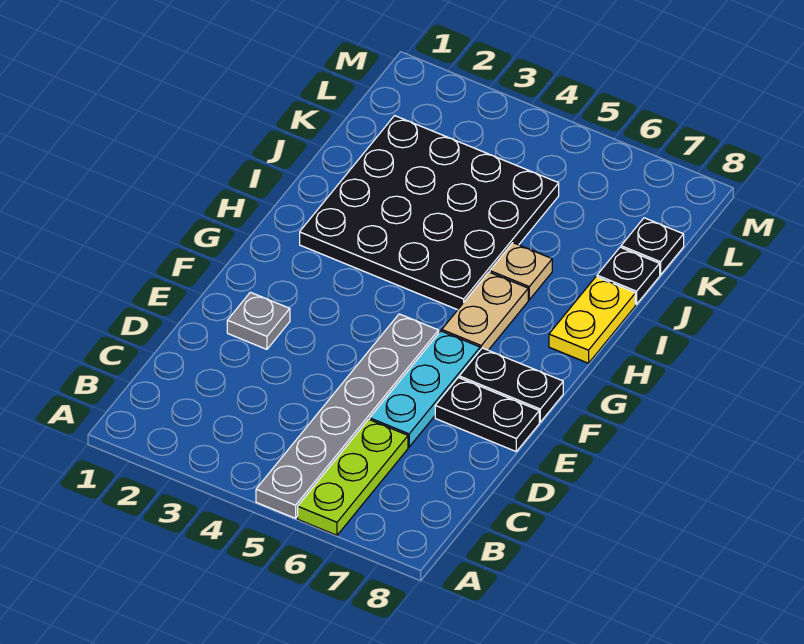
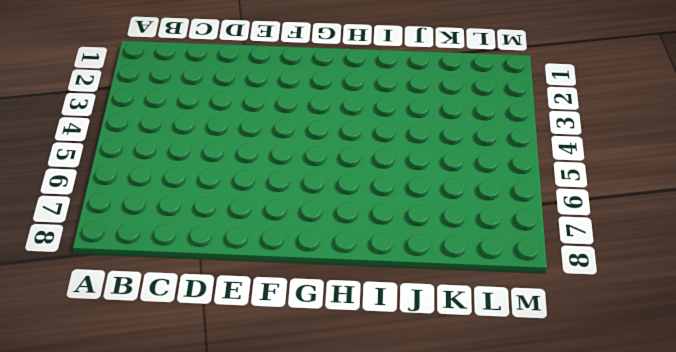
none -> grey 1x6 plate [256,314,439,518]
none -> lime 1x3 plate [298,419,408,535]
none -> cyan 1x3 plate [370,331,480,447]

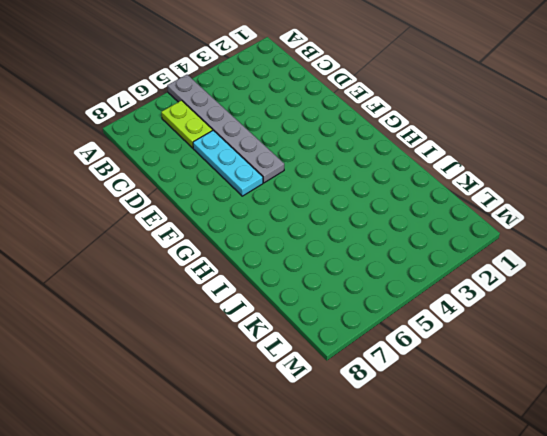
lime 1x2 plate [161,100,213,148] -> lime 1x3 plate [298,419,408,535]
none -> grey 1x1 plate [227,292,290,349]
none -> black 1x2 plate [435,378,539,451]
none -> black 1x2 plate [459,348,563,422]

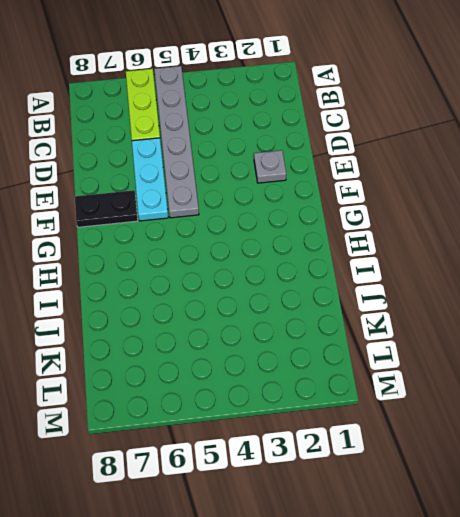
none -> black 1x2 plate [435,378,539,451]
none -> tan 1x2 plate [442,272,528,350]
none -> black 4x4 plate [300,116,559,310]

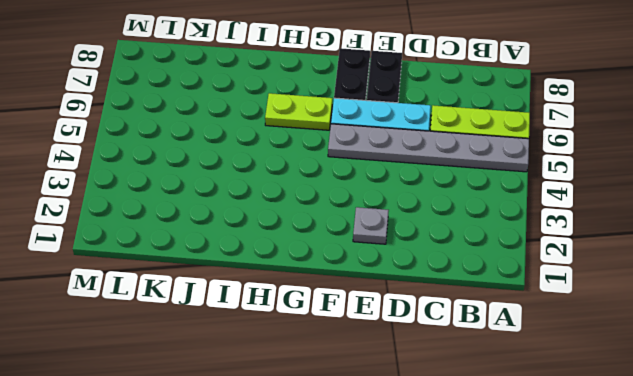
lime 1x2 plate [265,93,332,130] -> tan 1x2 plate [442,272,528,350]
none -> black 4x4 plate [300,116,559,310]
none -> yellow 1x2 plate [549,277,635,363]
none -> tan 1x1 plate [490,243,552,300]

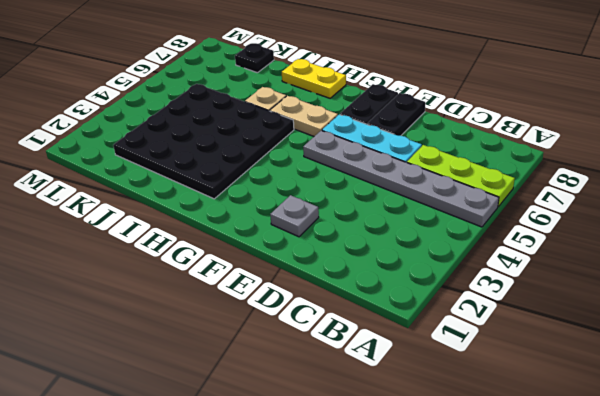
none -> black 1x1 plate [597,247,660,304]

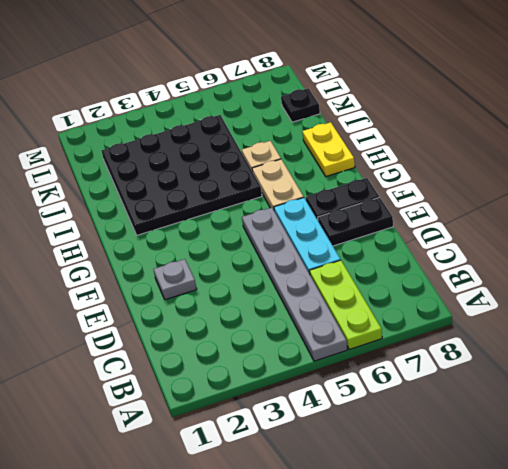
none -> black 1x1 plate [597,247,660,304]

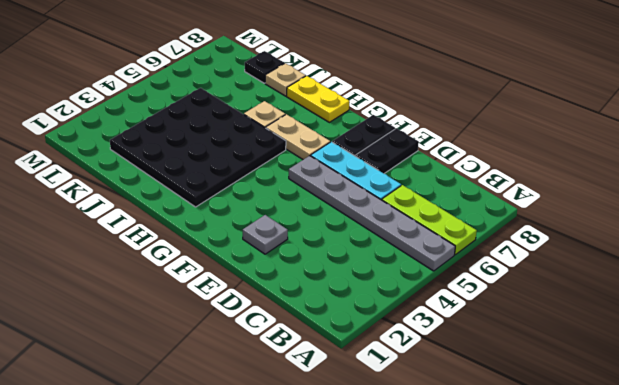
tan 1x1 plate [265,63,306,96] -> black 1x1 plate [597,247,660,304]

